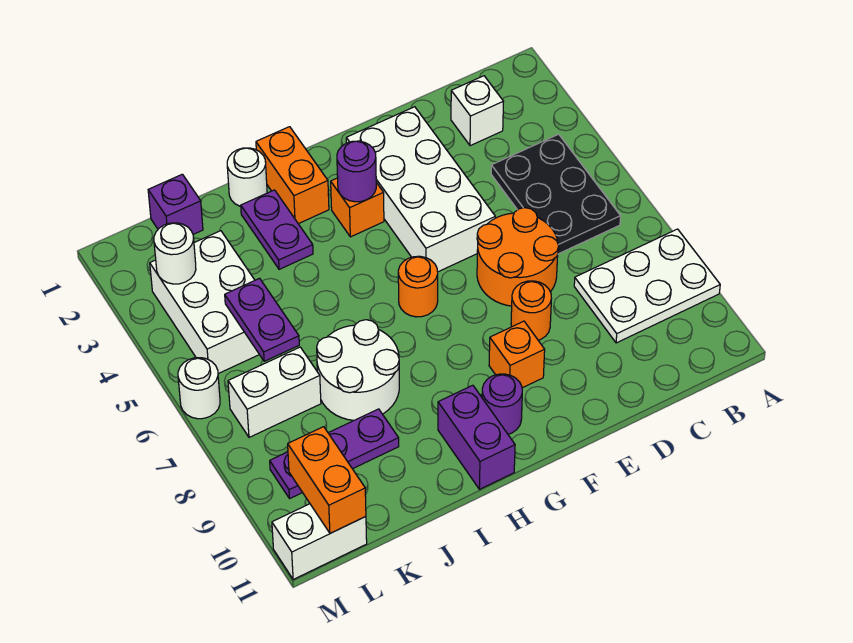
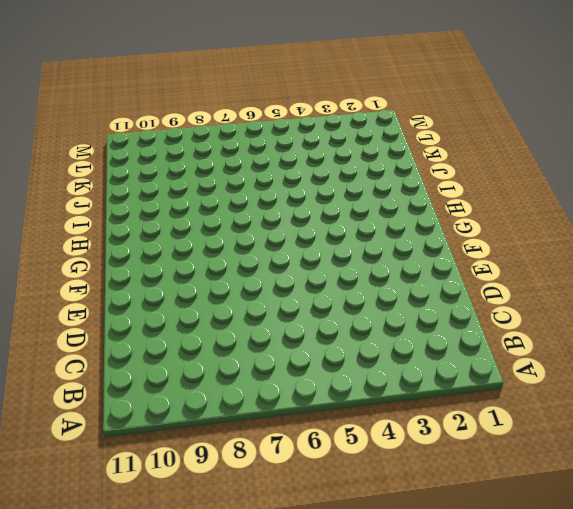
none -> white 2x3 plate [574,229,720,343]
none -> black 2x3 plate [491,134,621,254]
none -> white 1x1 brick [451,76,504,146]

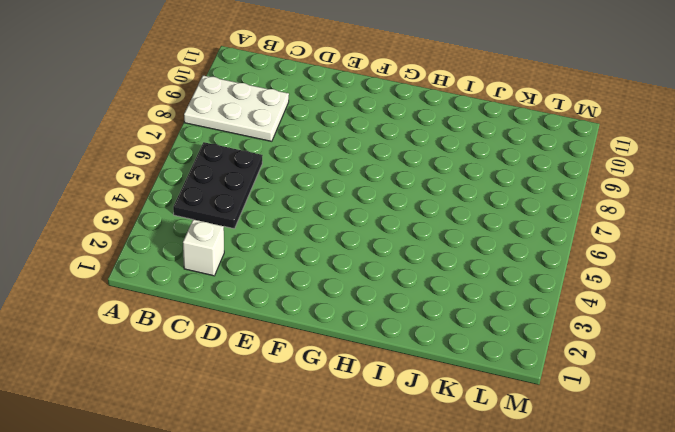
none -> orange 2x2 round brick [477,208,559,306]
none -> white 2x4 brick [346,107,495,272]
none -> orange 1x1 round brick [511,281,552,340]

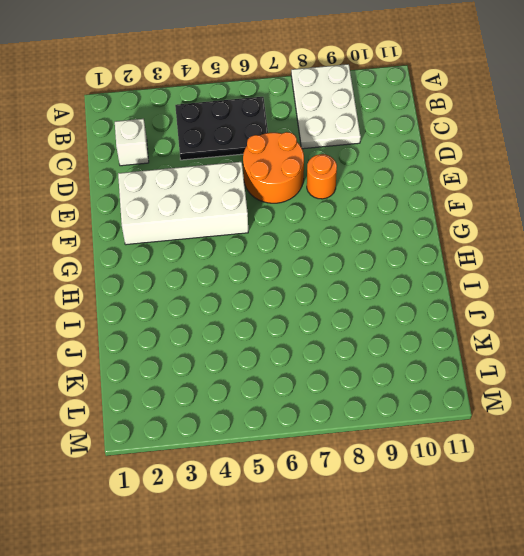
none -> orange 1x1 brick [489,321,545,388]
none -> orange 1x1 brick [331,178,384,237]
none -> orange 1x1 round brick [398,256,438,317]

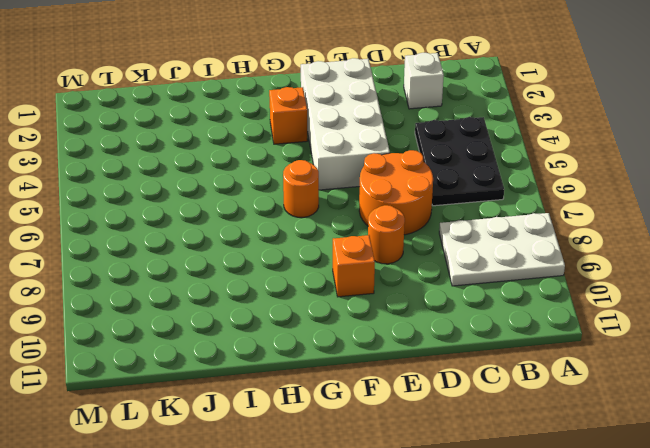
none -> purple 1x1 round brick [482,374,522,434]
none -> orange 1x2 brick [256,127,329,224]
none -> purple 1x2 brick [438,385,515,489]

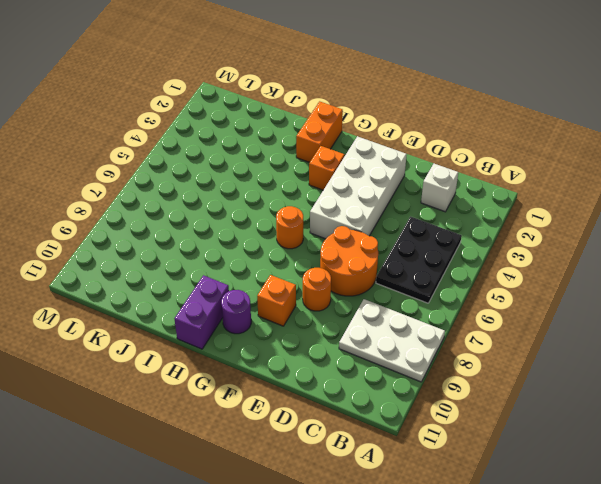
none -> white 1x1 round brick [227,148,267,207]
none -> purple 1x2 plate [241,190,313,269]
none -> white 2x2 round brick [317,320,399,420]

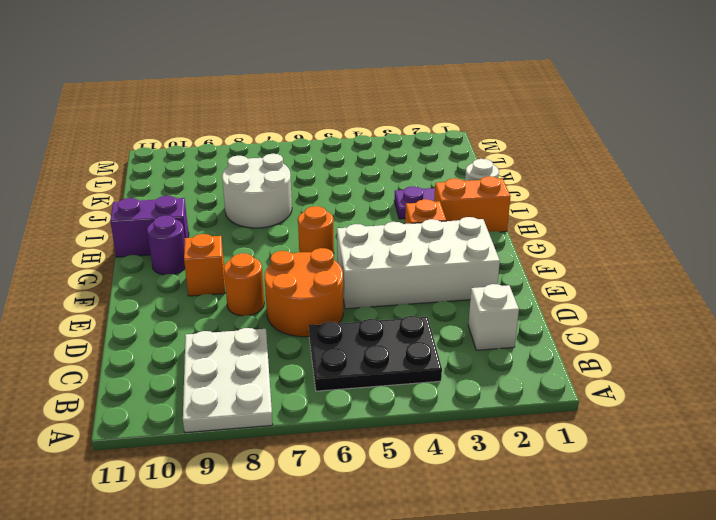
none -> purple 1x3 plate [270,409,399,498]
none -> purple 1x1 brick [148,174,203,234]
none -> white 2x3 brick [150,231,259,374]

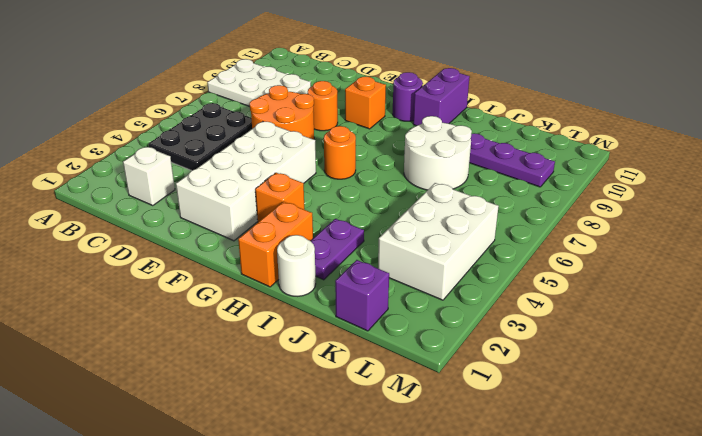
none -> white 1x2 brick [228,347,321,437]
none -> white 1x2 brick [272,504,367,580]
none -> white 1x1 round brick [178,358,220,419]

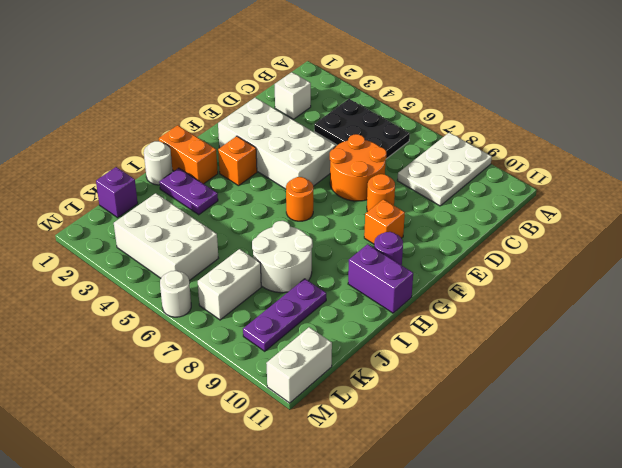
none -> purple 1x1 round brick [337,141,376,202]
none -> purple 1x2 plate [225,278,299,361]
none -> white 1x1 round brick [154,223,196,284]

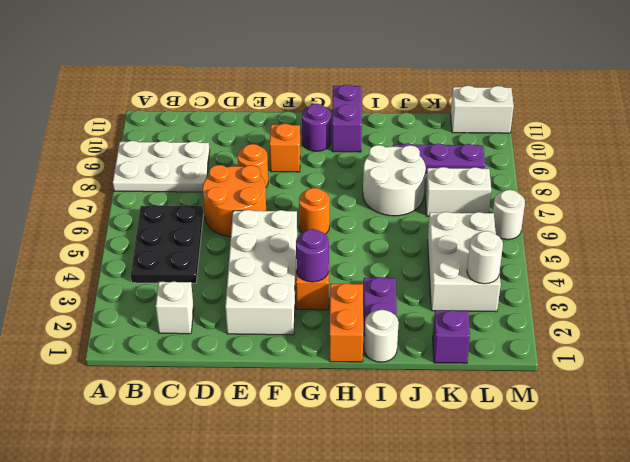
none -> purple 1x2 plate [225,278,299,361]
none -> orange 1x2 brick [288,427,366,533]

